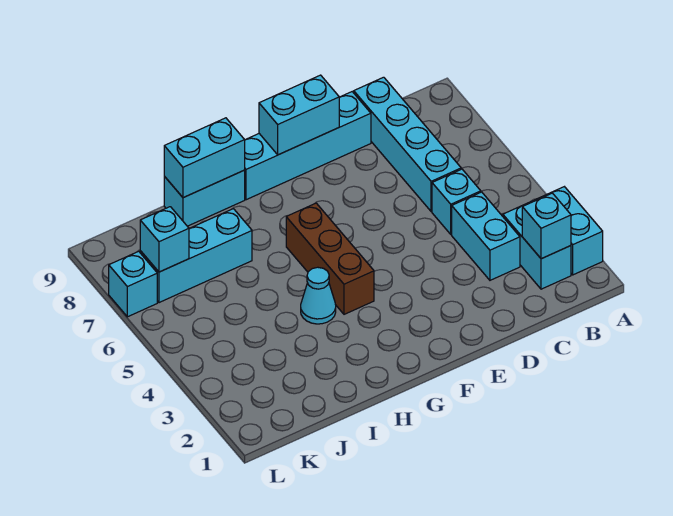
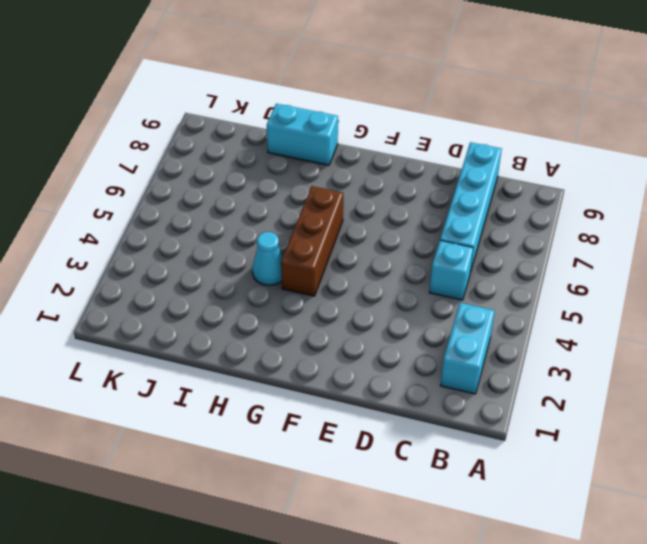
none -> cyan 1x2 brick [534,187,603,275]
none -> cyan 1x2 brick [452,192,520,280]
none -> cyan 1x4 brick [245,92,371,200]

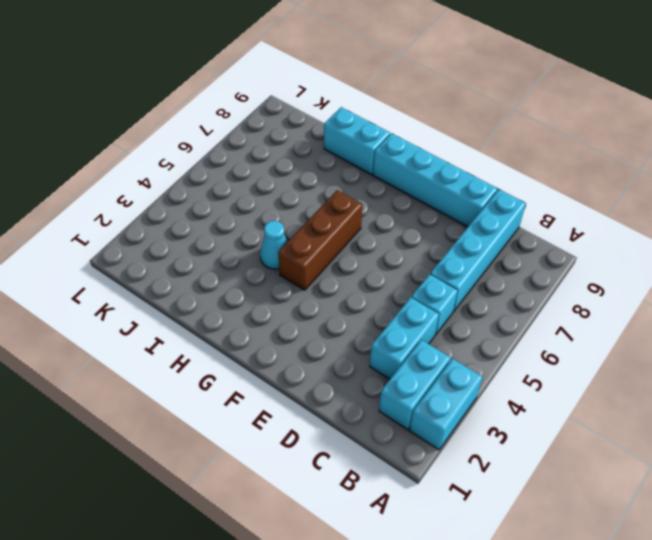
none -> cyan 1x3 brick [140,209,252,303]
none -> cyan 1x1 brick [109,251,157,317]
none -> cyan 1x1 brick [522,193,571,259]

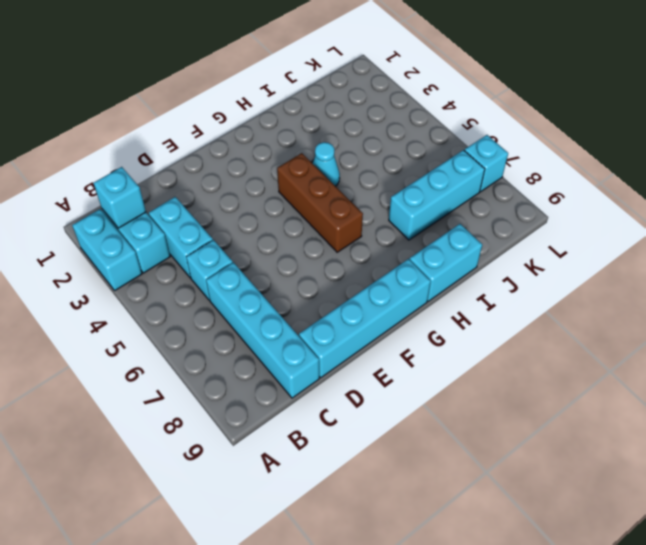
none -> cyan 1x2 brick [259,75,339,155]
none -> cyan 1x2 brick [164,118,245,198]
none -> cyan 1x1 brick [140,207,189,272]

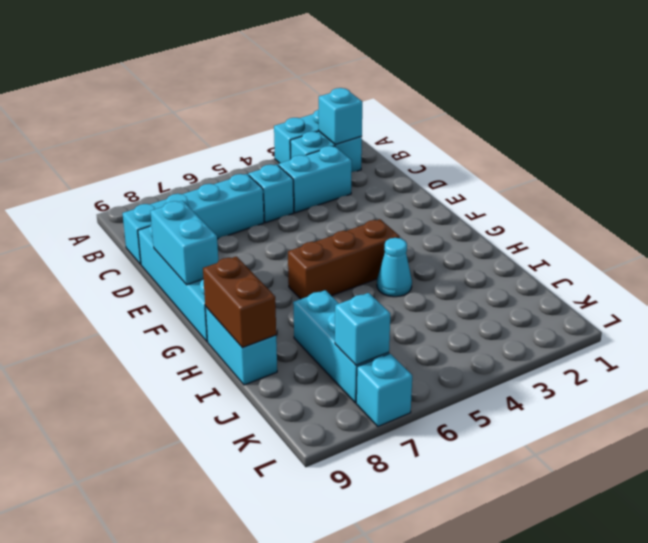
brown 1x2 brick [203,256,276,348] -> cyan 1x2 brick [164,118,245,198]

